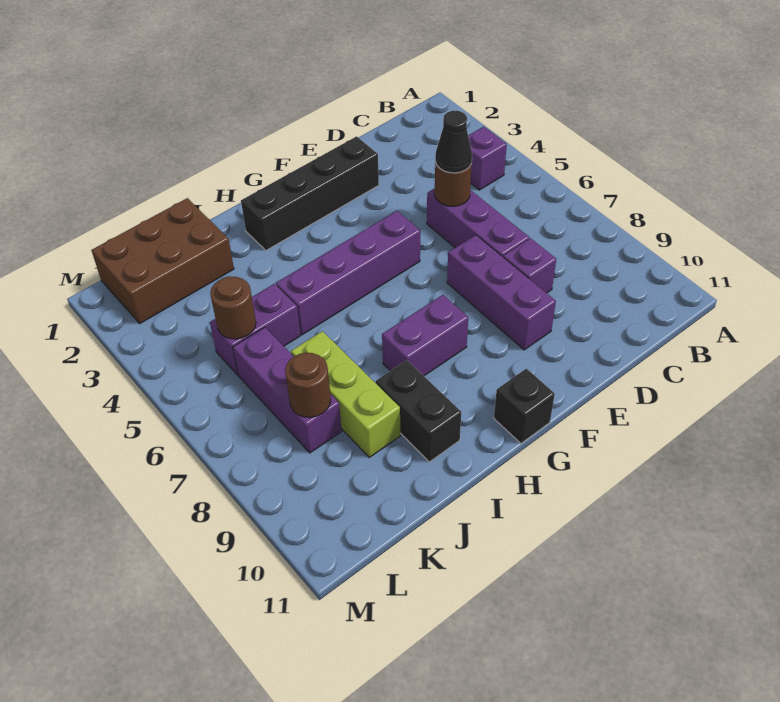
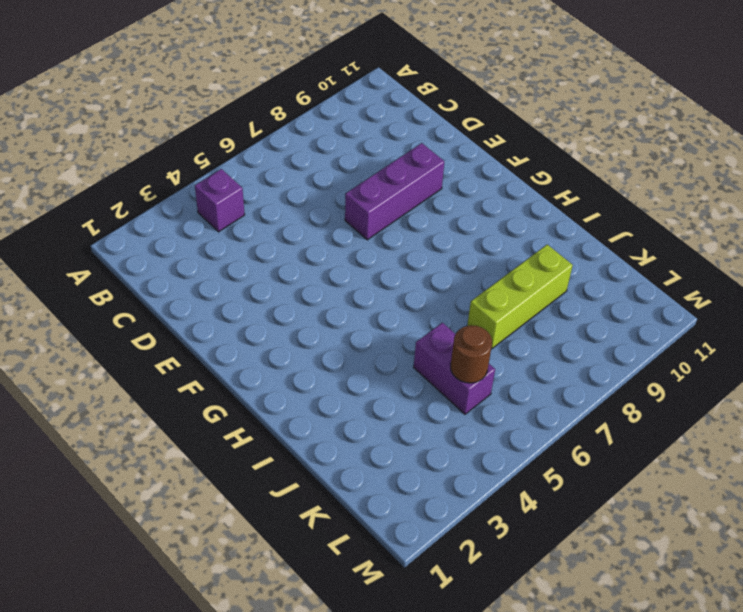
none -> purple 1x3 brick [427,188,529,257]
none -> purple 1x1 brick [503,238,556,293]
none -> black 1x4 brick [241,136,379,250]

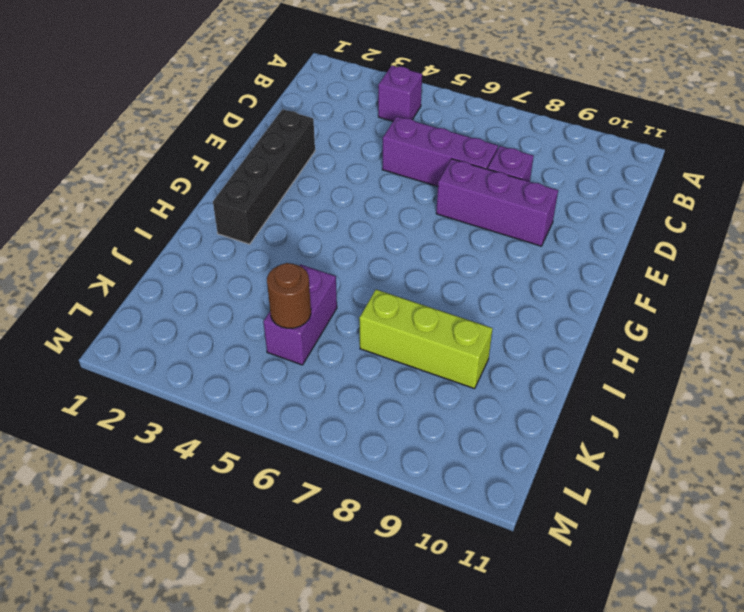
none -> purple 1x4 brick [276,211,420,335]
none -> purple 1x2 brick [382,295,468,376]
none -> black 1x1 brick [494,369,555,443]

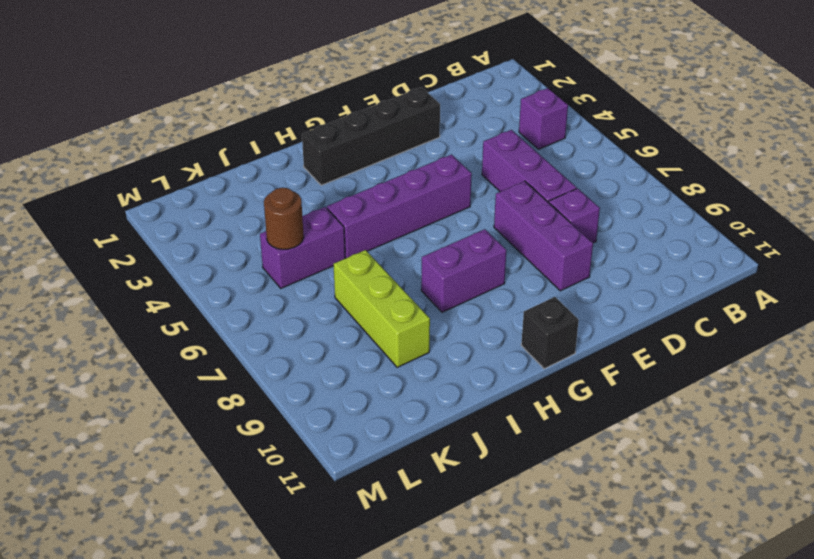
none -> black 1x2 brick [376,360,461,462]
none -> brown 2x3 brick [92,198,234,323]
none -> purple 1x3 brick [233,327,342,453]

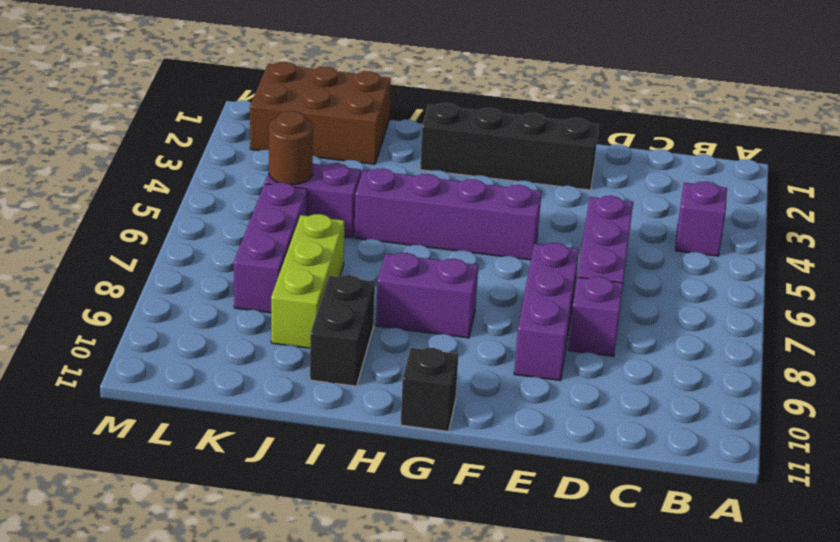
none -> brown 1x1 round brick [435,162,472,206]
none -> brown 1x1 round brick [285,353,331,417]
none -> black 1x1 cone [435,111,472,173]

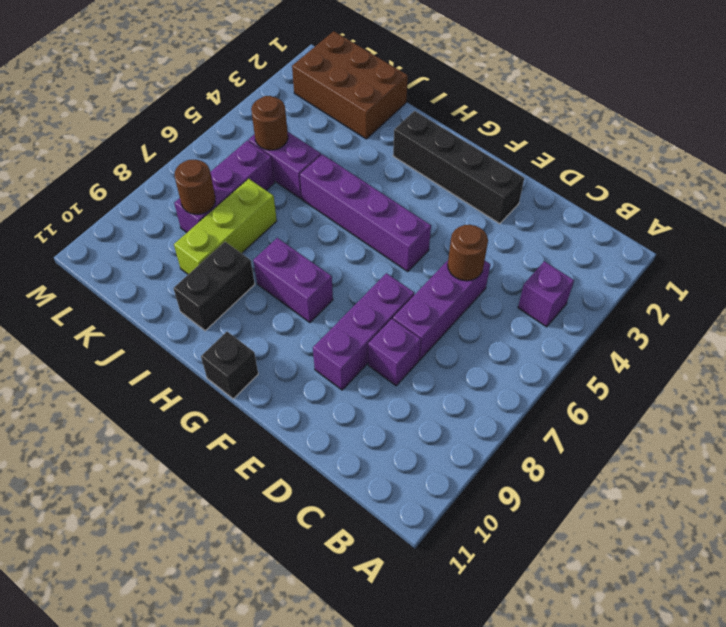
none -> black 1x1 cone [435,111,472,173]

